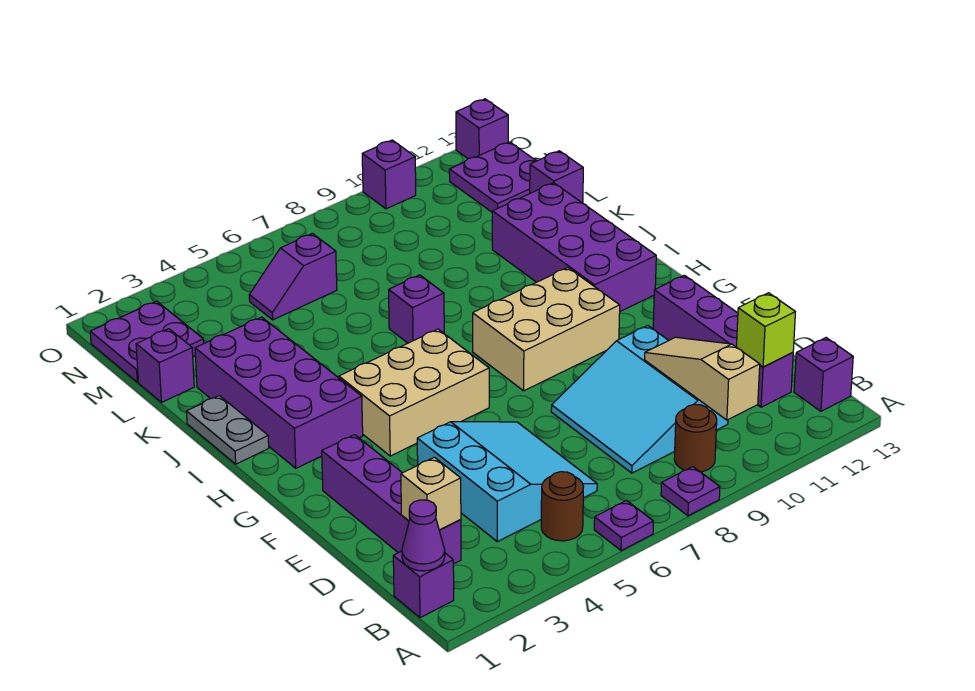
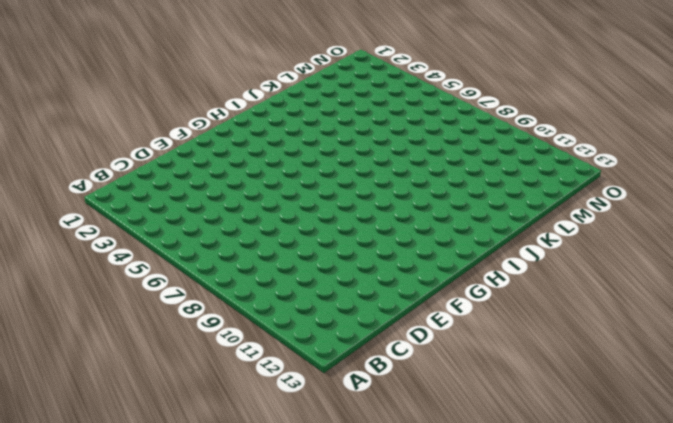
none -> purple 1x1 plate [594,501,653,551]
none -> purple 1x1 plate [661,467,720,516]
none -> purple 1x1 brick [393,551,454,618]

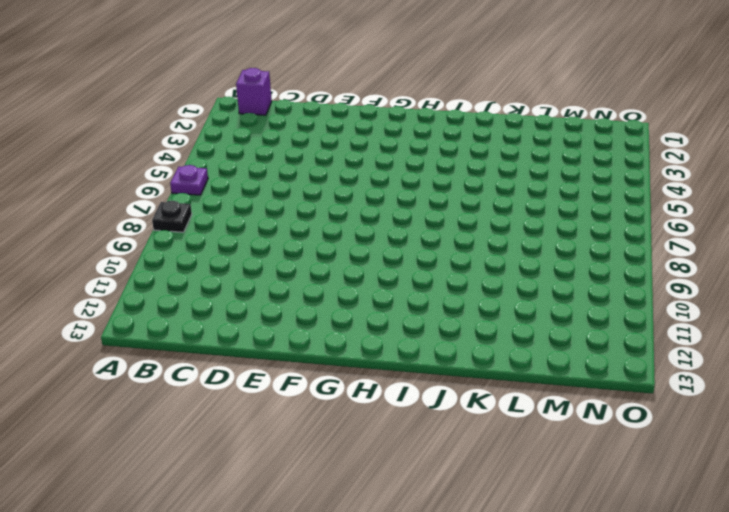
black 1x1 plate [152,201,192,232] -> purple 1x1 plate [661,467,720,516]
none -> brown 1x1 round brick [541,472,583,541]
none -> brown 1x1 round brick [674,404,717,472]
none -> purple 1x1 brick [794,338,853,411]

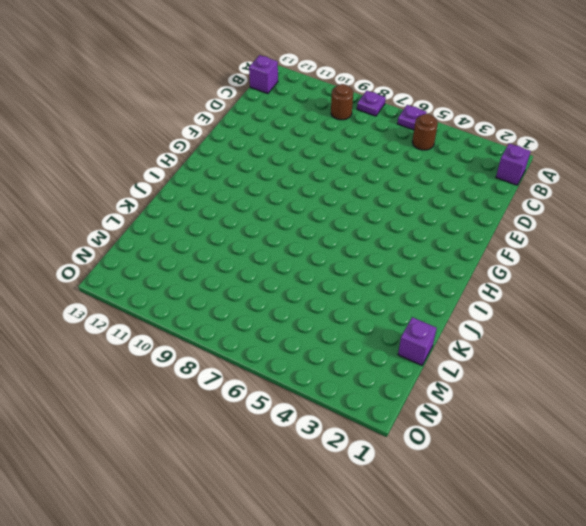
none -> purple 1x4 brick [322,435,461,564]
none -> cyan 3x3 slope [417,422,597,542]
none -> cyan 3x3 slope [551,326,728,473]

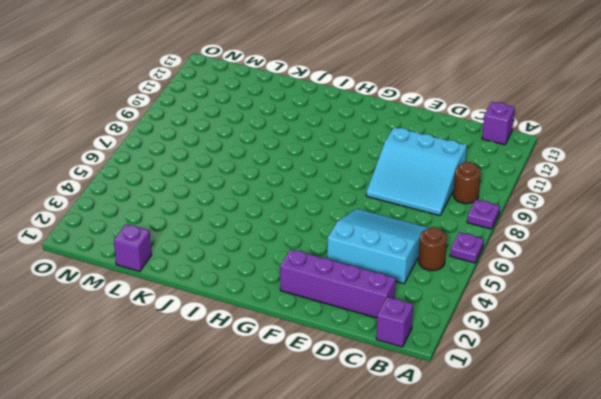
none -> purple 1x4 brick [653,275,793,407]
none -> tan 2x3 brick [339,329,489,456]
none -> tan 2x3 brick [473,268,620,391]

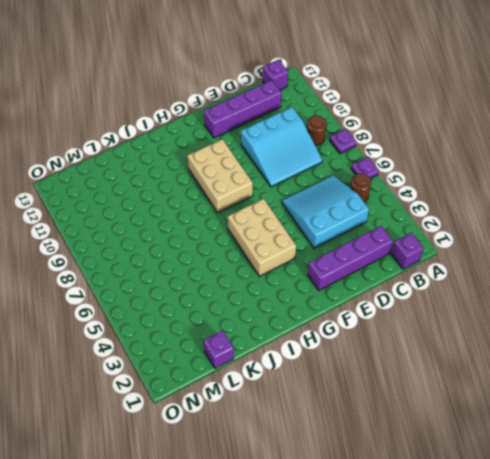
none -> purple 2x4 brick [195,317,363,468]
none -> purple 2x4 brick [492,183,656,311]
none -> grey 1x2 plate [186,396,269,464]

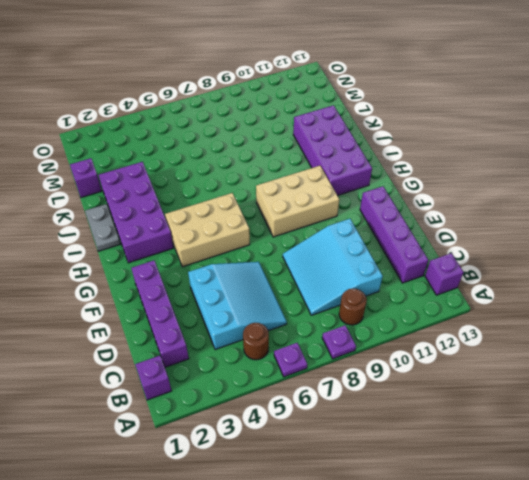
none -> purple 1x1 brick [389,275,444,343]
none -> purple 1x1 brick [530,151,583,203]
none -> purple 2x2 plate [90,301,204,382]

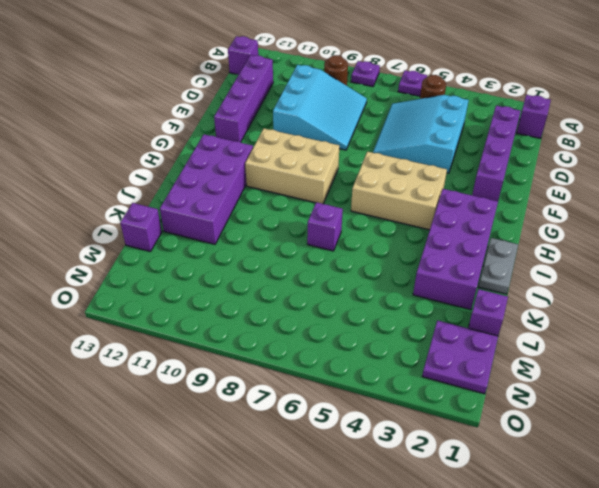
none -> purple 1x2 slope [249,234,337,320]
none -> purple 2x2 plate [449,142,536,212]
none -> purple 1x1 brick [362,140,416,209]

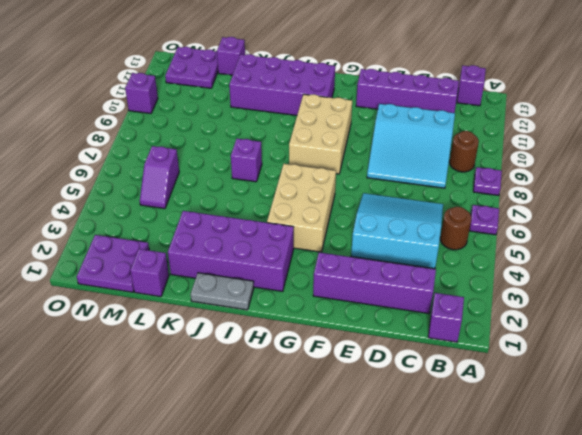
none -> purple 1x1 brick [456,99,508,159]
none -> purple 1x1 cone [402,500,445,571]
none -> tan 1x3 slope [645,337,760,420]

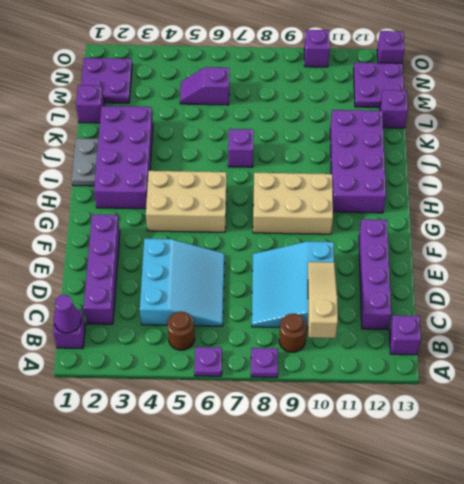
none -> tan 1x1 brick [401,457,461,530]
none -> lime 1x1 brick [737,293,795,367]

